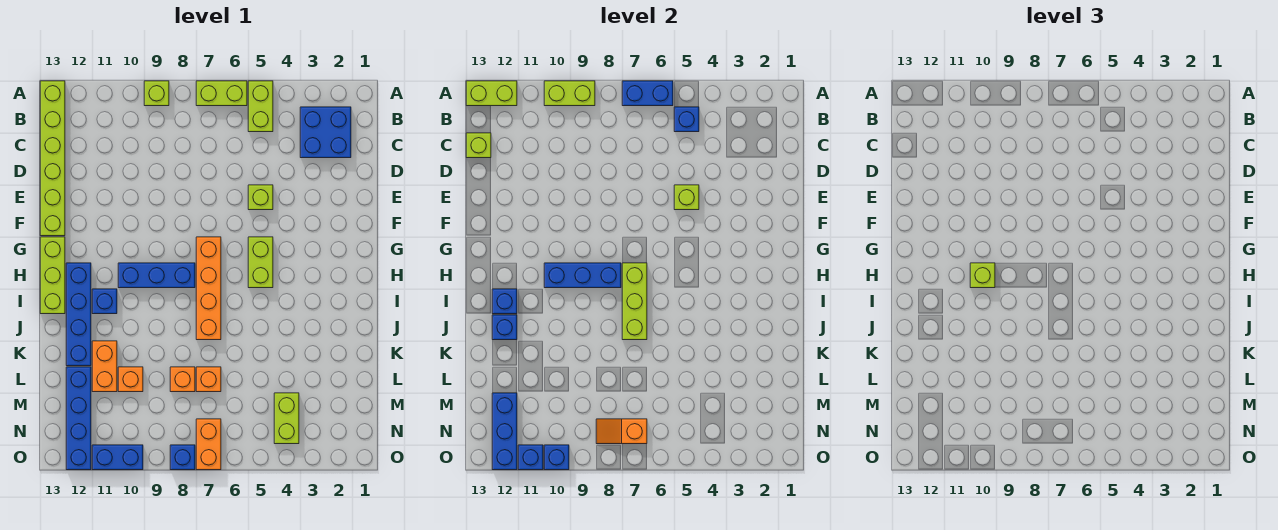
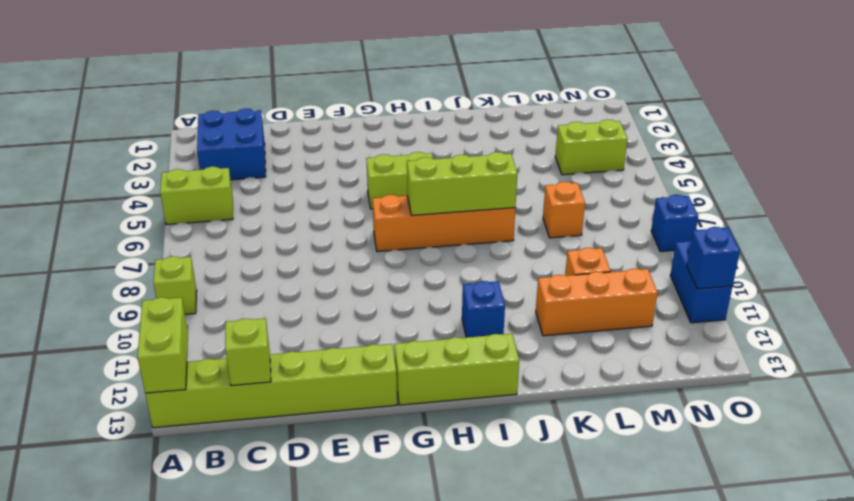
orange 1x3 brick [536,269,658,336] -> orange 1x2 brick [92,341,117,392]
none -> lime 1x2 brick [196,81,247,106]
none -> lime 1x1 brick [248,185,273,210]
none -> blue 1x3 brick [118,263,195,288]
none -> blue 1x4 brick [66,263,91,366]

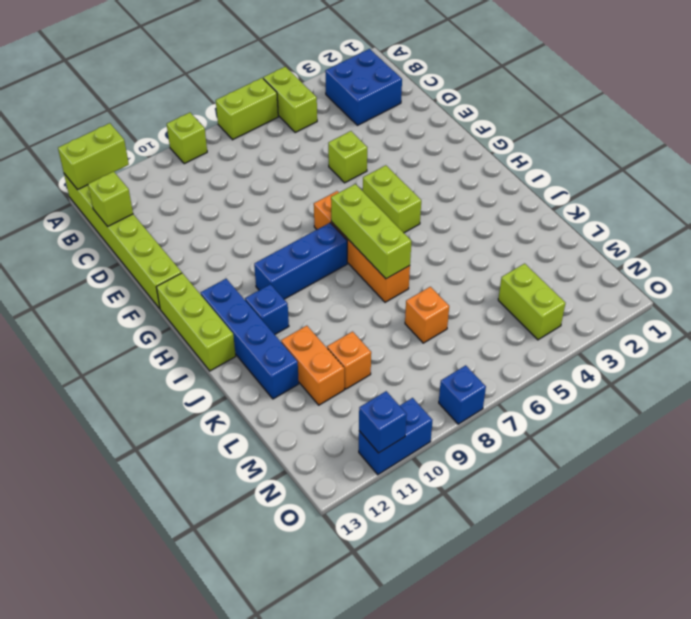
none -> orange 1x1 brick [170,367,195,392]
none -> blue 1x4 brick [66,367,91,470]
none -> orange 1x2 brick [196,419,221,470]
none -> blue 1x2 brick [622,81,673,106]

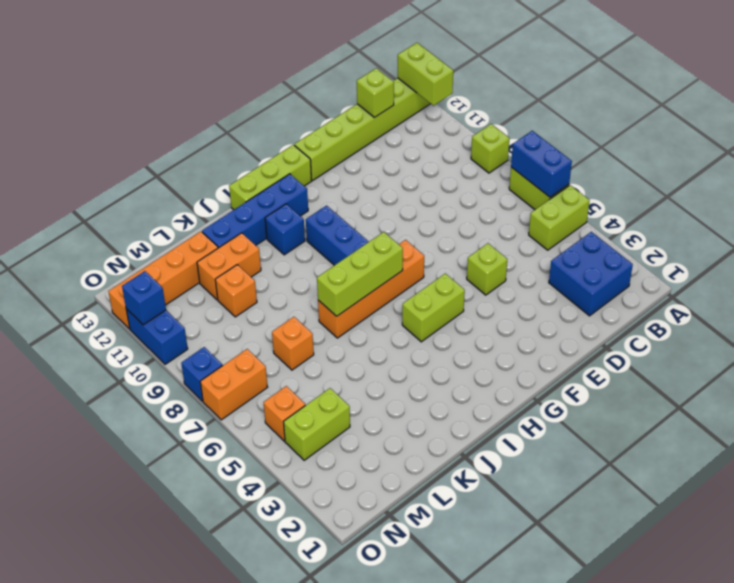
orange 1x4 brick [108,231,218,329] -> blue 1x4 brick [66,367,91,470]
orange 1x1 brick [264,386,305,441] -> orange 1x1 brick moved to [170,367,195,392]
none -> lime 1x2 brick [544,81,595,106]
none -> blue 1x1 brick [674,107,699,132]
none -> lime 1x1 brick [674,185,699,210]
none -> blue 1x3 brick [544,263,621,288]

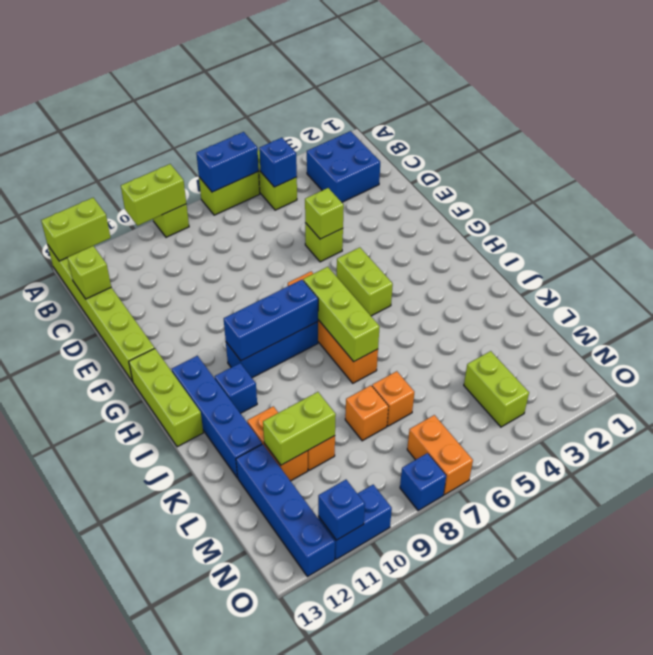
lime 1x2 brick [263,392,336,465] -> none
none -> blue 1x1 brick [492,289,517,314]
none -> blue 1x1 brick [492,315,517,340]
none -> blue 1x3 brick [492,393,517,470]
none -> orange 1x2 slope [596,419,647,444]

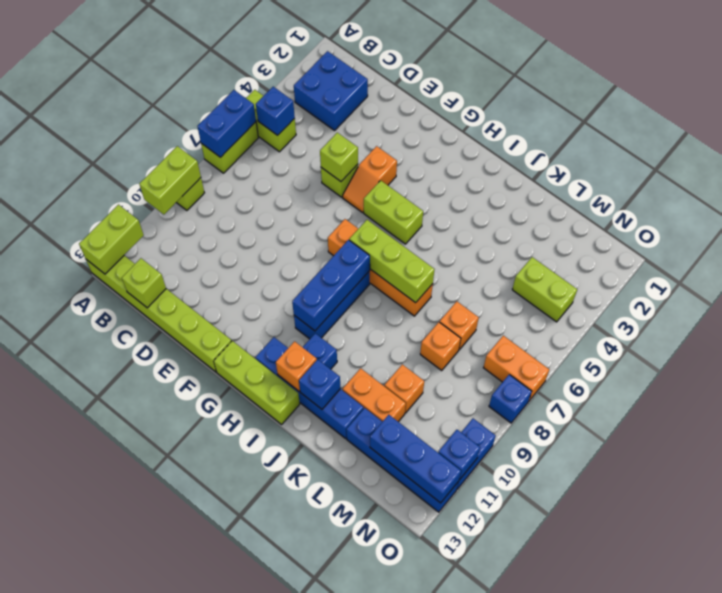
orange 1x2 slope [343,146,397,213] -> orange 1x2 slope moved to [596,419,647,444]
orange 1x1 brick [276,341,317,391] -> blue 1x1 brick [492,289,517,314]
none -> blue 1x1 brick [544,445,569,470]
none -> lime 1x1 brick [970,263,995,288]

